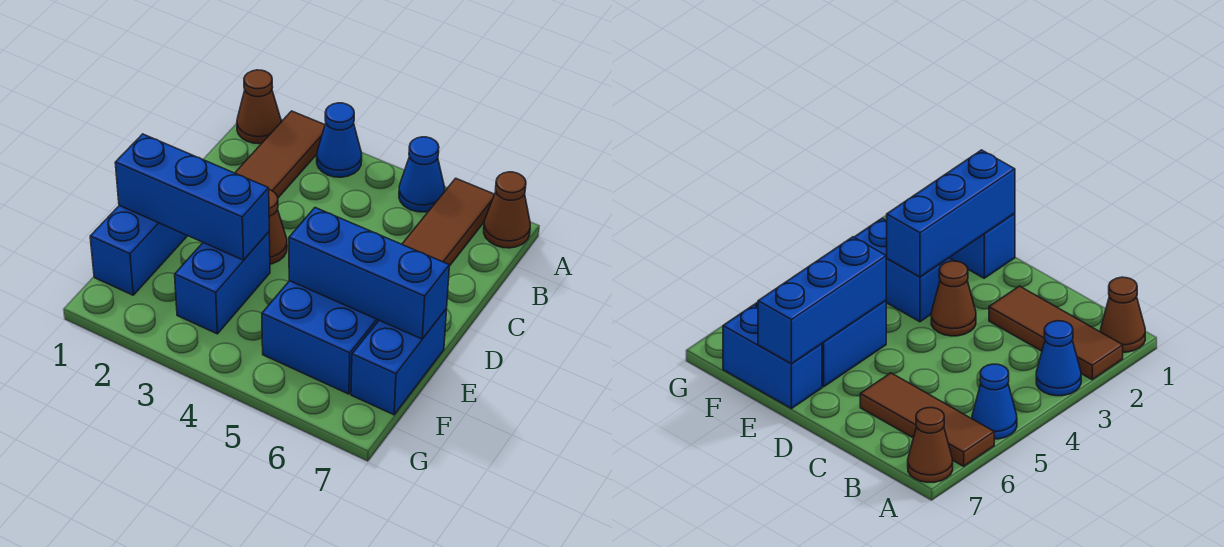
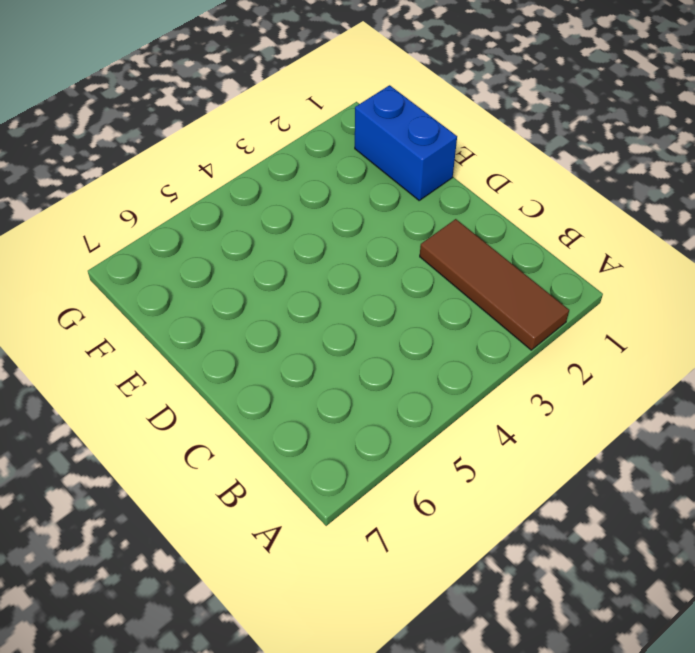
none -> brown 1x1 cone [237,70,281,144]
none -> blue 1x1 cone [317,103,362,177]
none -> blue 1x1 cone [399,137,445,212]

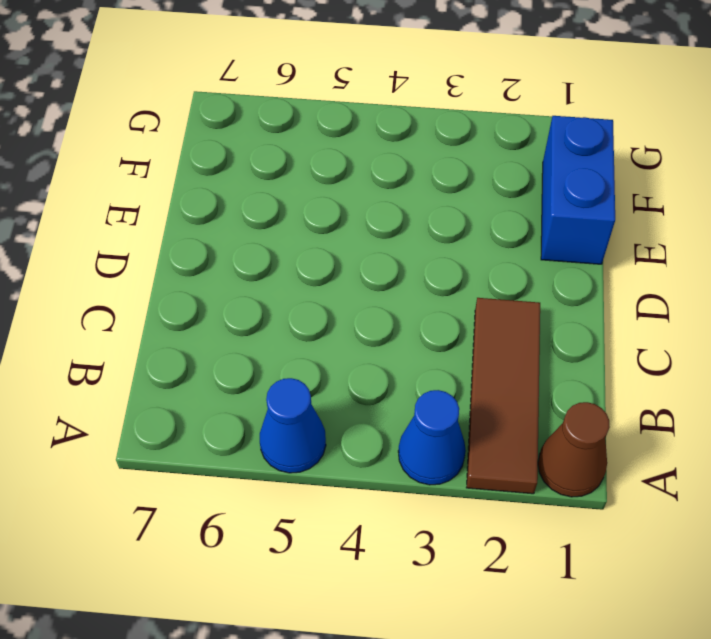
none -> brown 1x3 tile [402,178,495,266]
none -> brown 1x1 cone [484,172,530,248]
none -> brown 1x1 cone [269,190,287,264]

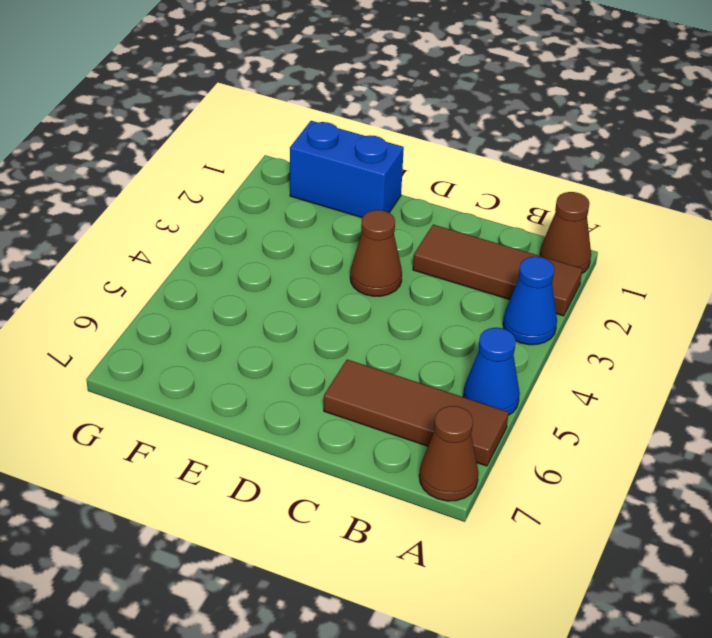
none -> blue 1x2 brick [175,232,270,334]
none -> blue 2x2 brick [262,281,379,394]
none -> blue 1x2 brick [351,309,447,415]

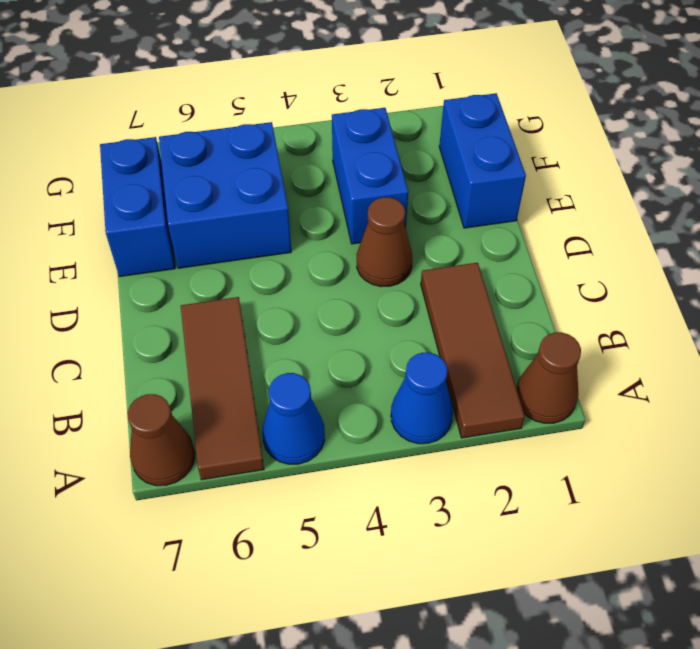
none -> blue 1x3 brick [115,134,269,260]
none -> blue 1x3 brick [289,208,449,339]

